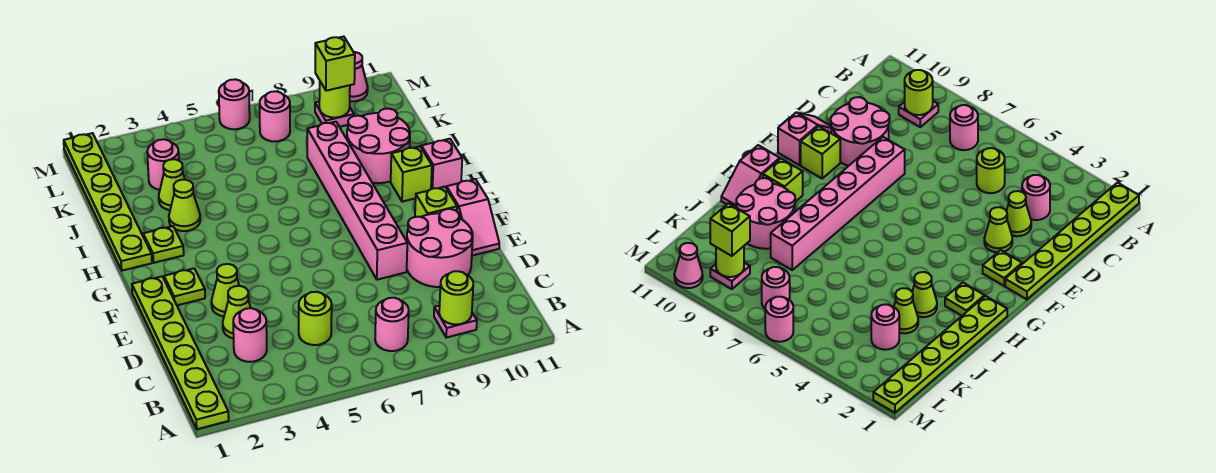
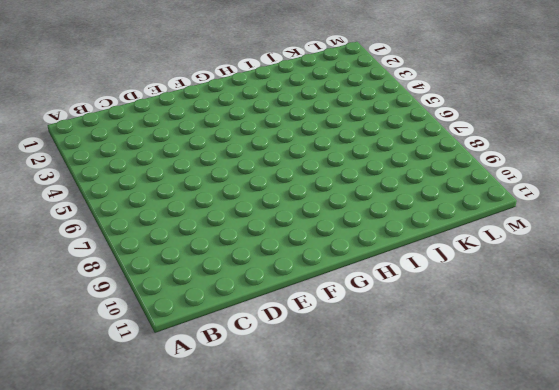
none -> lime 1x6 plate [132,276,229,429]
none -> pink 1x1 round brick [375,298,409,351]
none -> pink 1x1 plate [434,306,477,338]

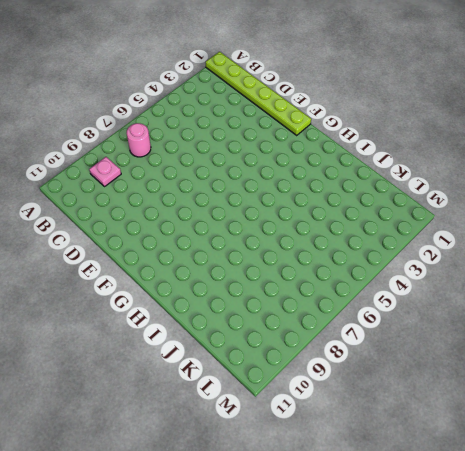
none -> pink 1x1 round brick [233,308,267,362]
none -> lime 1x1 round brick [299,292,332,345]
none -> lime 1x1 cone [223,286,251,339]

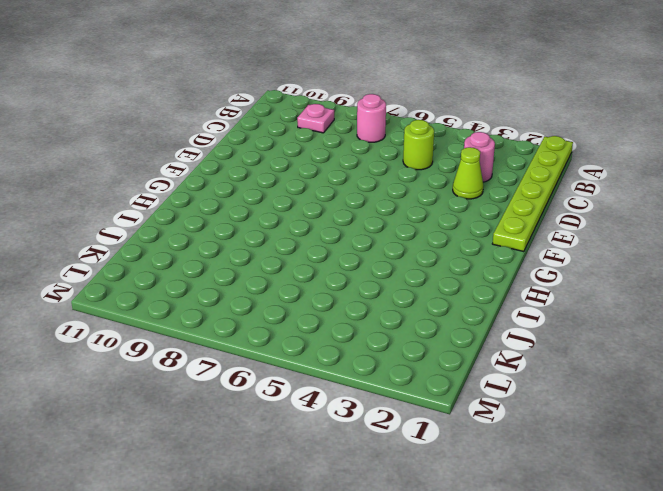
none -> pink 2x2 round brick [407,209,473,287]
none -> lime 1x1 cone [211,264,239,317]
none -> pink 1x6 brick [307,122,407,280]

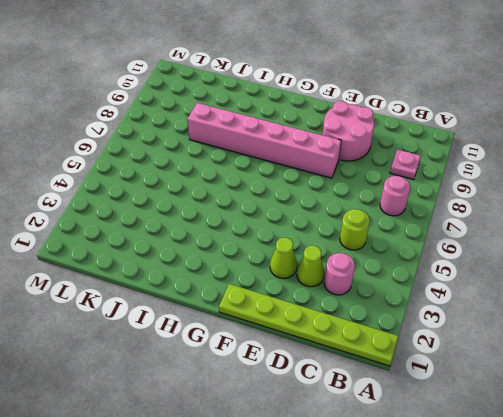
none -> pink 1x2 slope [446,179,499,256]
none -> lime 1x1 plate [164,269,205,305]
none -> lime 1x1 brick [415,187,457,217]

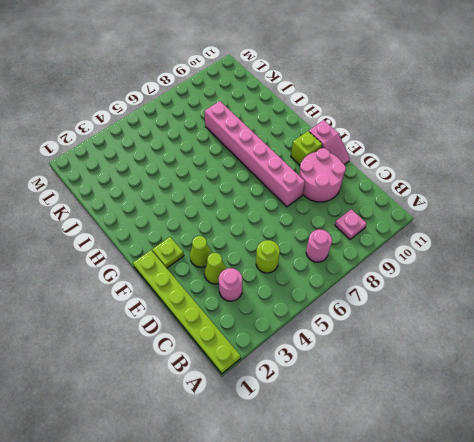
none -> lime 1x6 plate [64,133,152,271]
none -> lime 1x1 plate [143,226,184,263]
none -> lime 1x1 brick [391,146,432,202]

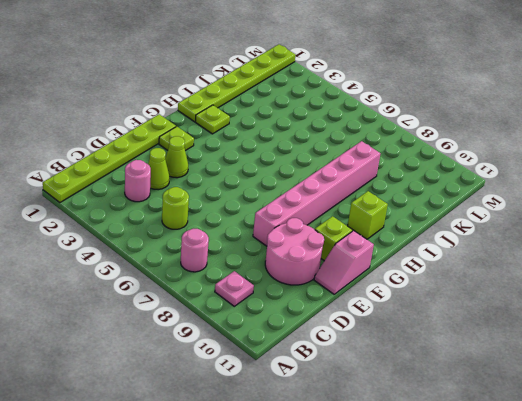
none -> pink 1x2 slope [420,139,462,189]
none -> lime 1x1 cone [169,180,200,231]
none -> pink 2x2 round brick [347,109,410,183]

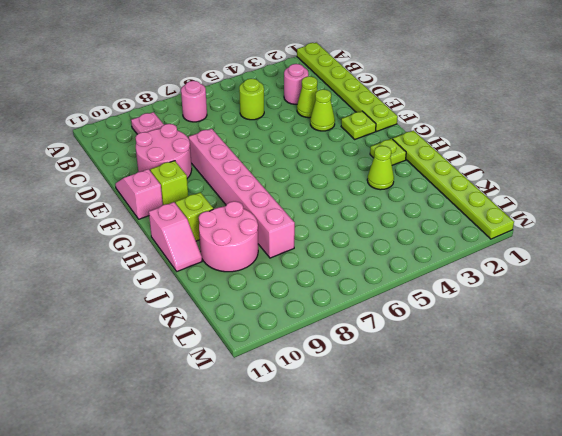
none -> lime 1x1 cone [159,159,185,210]
none -> pink 1x1 round brick [147,139,179,190]
none -> pink 1x1 round brick [260,91,290,142]

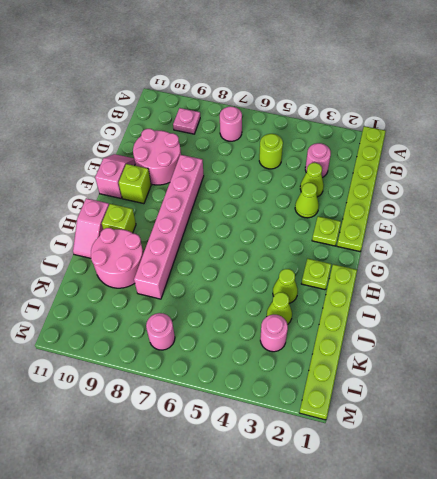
none -> pink 1x1 plate [315,102,354,127]
none -> pink 1x1 round brick [219,79,250,129]
none -> pink 1x1 cone [350,52,368,101]

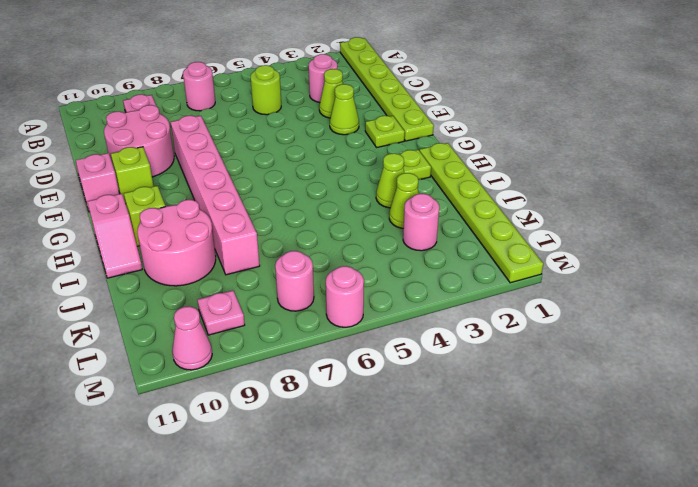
none -> lime 1x1 round brick [439,271,473,325]
none -> lime 1x1 round brick [319,82,350,118]
none -> lime 1x1 brick [315,37,355,91]

